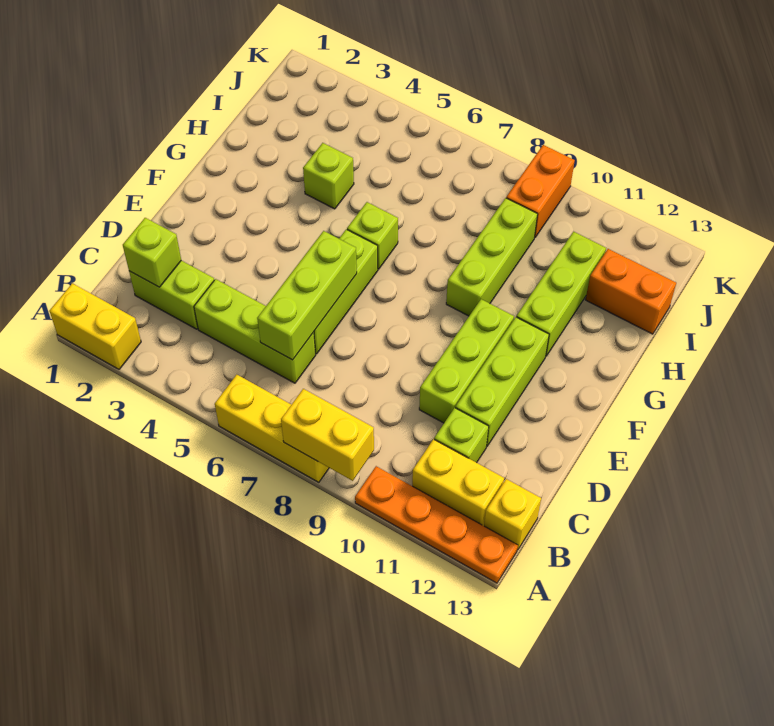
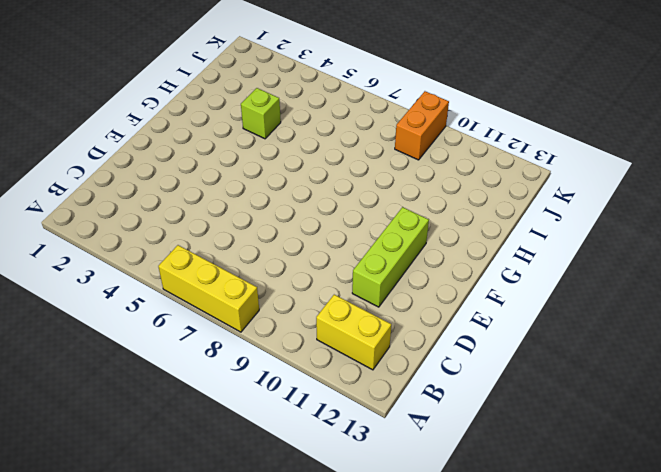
none -> yellow 1x2 brick [49,283,141,369]
none -> orange 1x4 plate [355,466,518,583]
none -> yellow 1x1 brick [484,479,541,550]

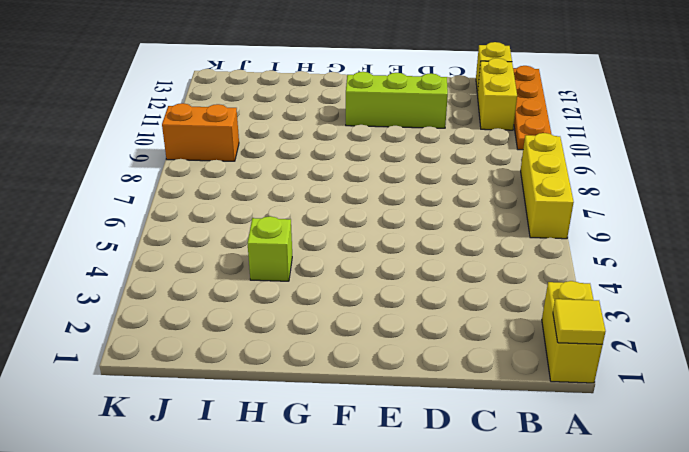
yellow 1x1 tile [553,299,606,344] -> none
none -> lime 1x2 brick [129,261,214,329]
none -> lime 1x3 brick [194,279,316,383]
none -> lime 1x1 brick [434,408,489,463]

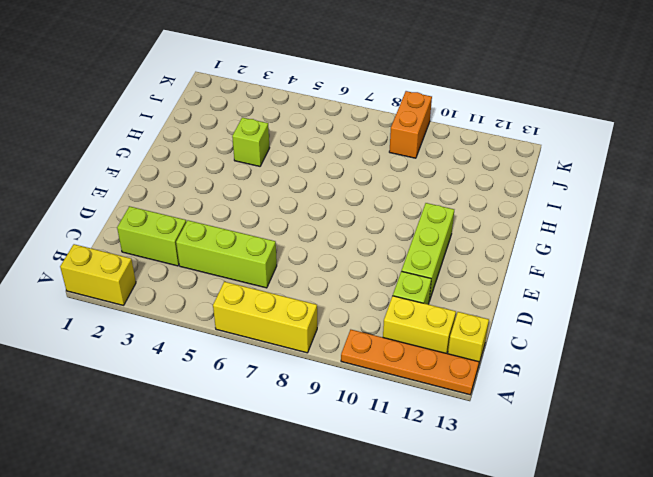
none -> lime 1x3 brick [314,229,378,354]
none -> lime 1x3 brick [419,299,514,423]
none -> lime 1x1 brick [347,202,398,269]

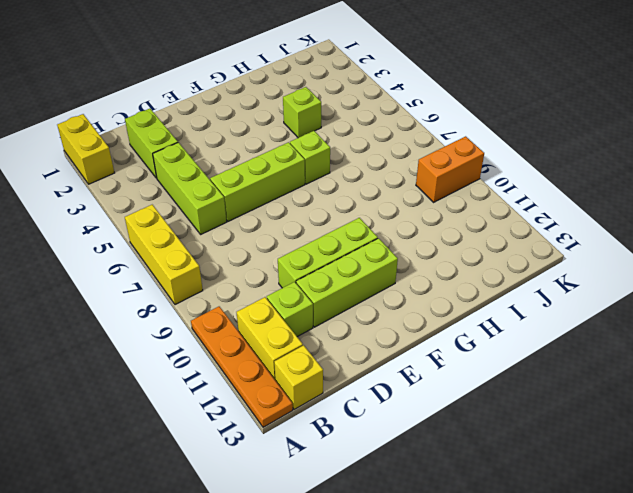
none -> lime 1x3 brick [446,198,538,316]
none -> lime 1x3 brick [517,232,606,356]
none -> orange 1x2 brick [586,249,676,334]

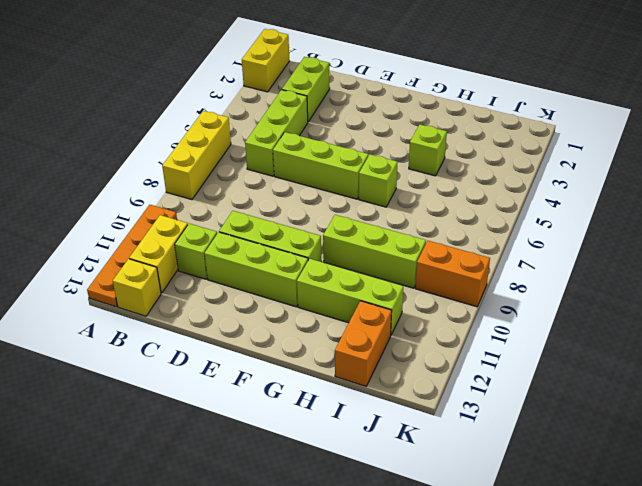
none -> yellow 1x2 brick [281,389,374,481]
none -> lime 1x1 brick [123,218,181,287]
none -> lime 1x3 brick [257,231,357,360]

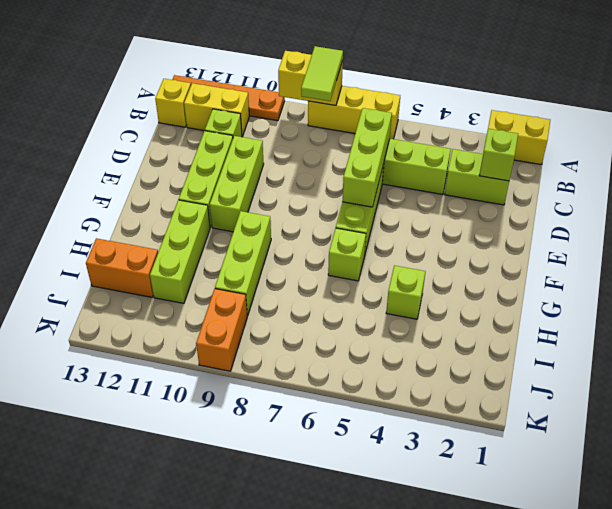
lime 1x2 tile [301,46,343,101] -> none

